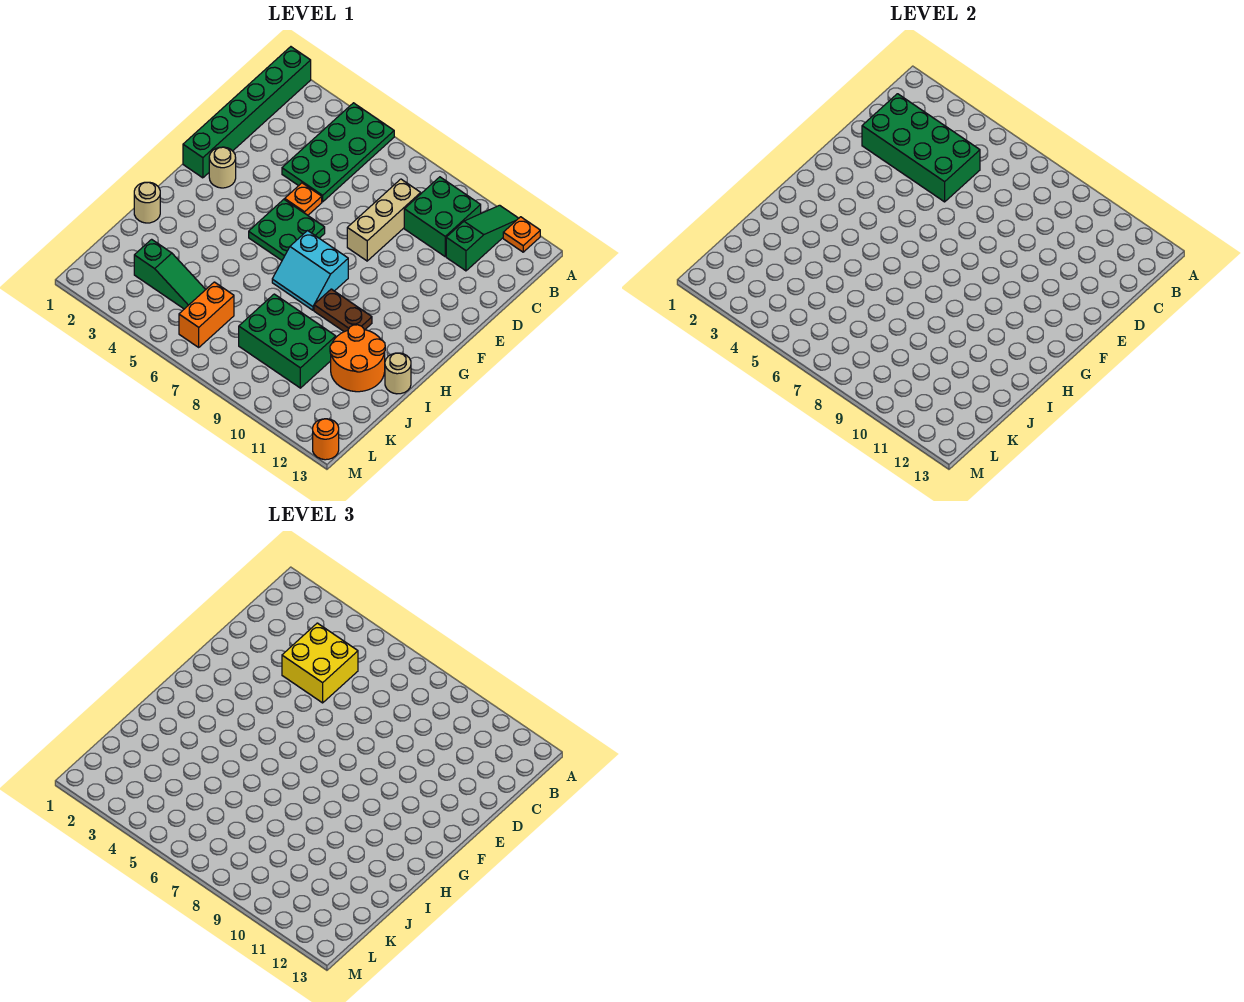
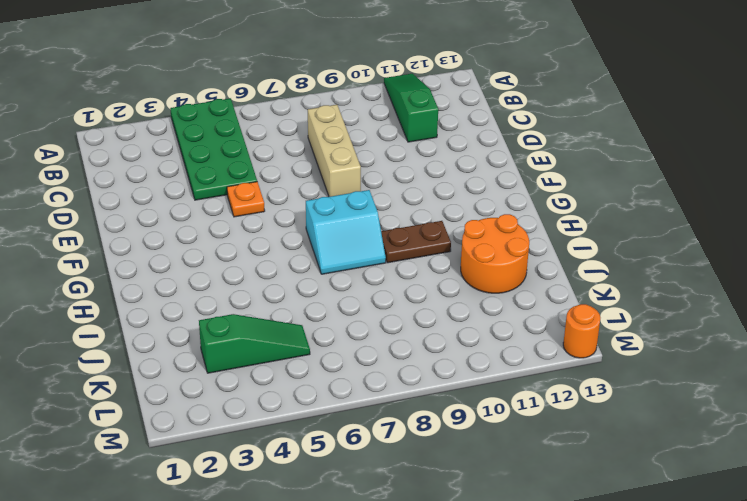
none -> green 1x6 brick [183,47,311,178]
none -> orange 1x1 plate [503,217,540,252]
none -> green 2x2 brick [404,177,481,256]

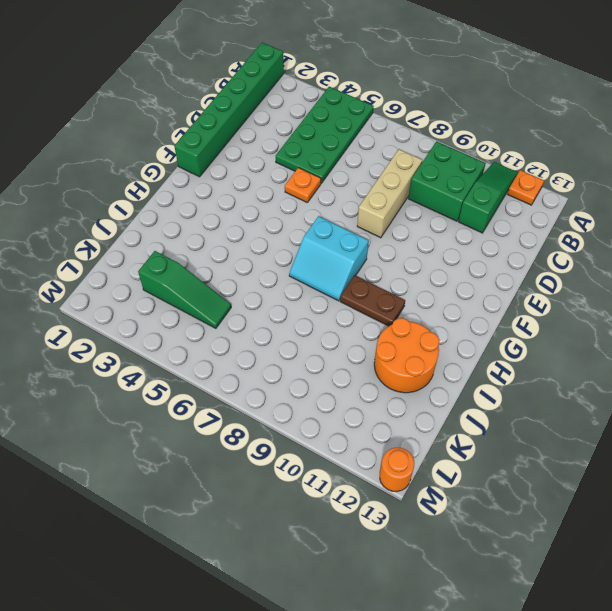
none -> tan 1x1 round brick [209,147,236,188]
none -> green 2x2 plate [249,199,325,260]
none -> tan 1x1 round brick [134,182,160,223]

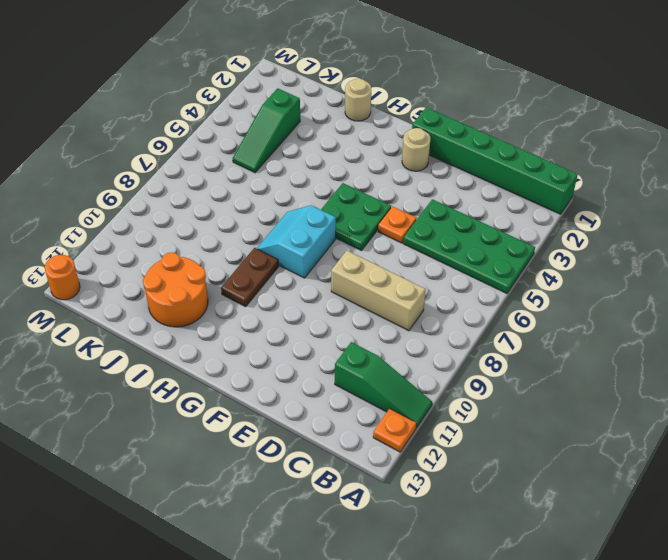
none -> green 2x2 brick [404,177,481,256]
none -> tan 1x1 round brick [385,353,411,394]
none -> green 2x3 brick [239,294,336,388]

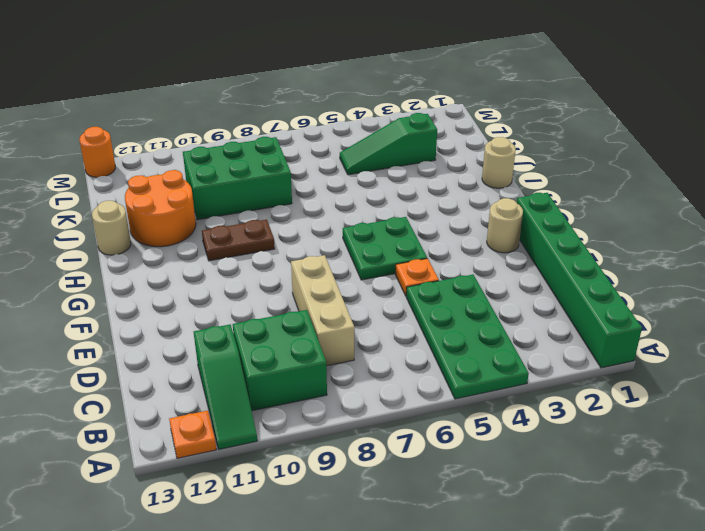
none -> cyan 2x2 slope [272,231,348,310]
none -> orange 1x2 brick [179,282,234,347]
none -> green 2x4 brick [862,94,980,202]

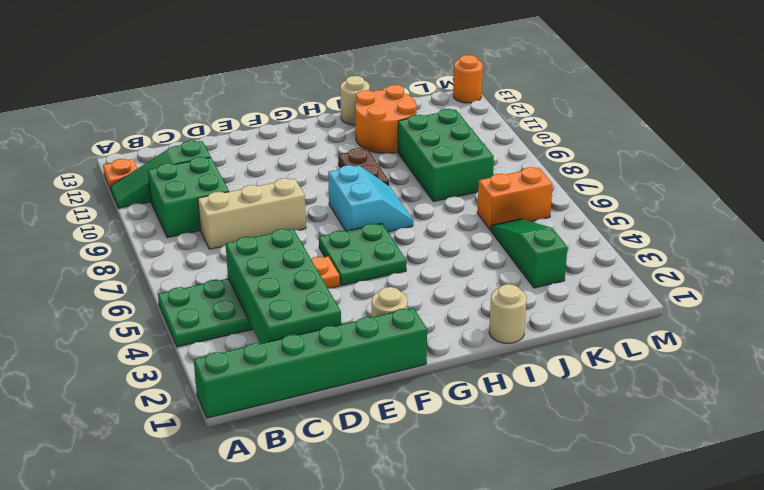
none -> yellow 2x2 brick [282,623,358,703]

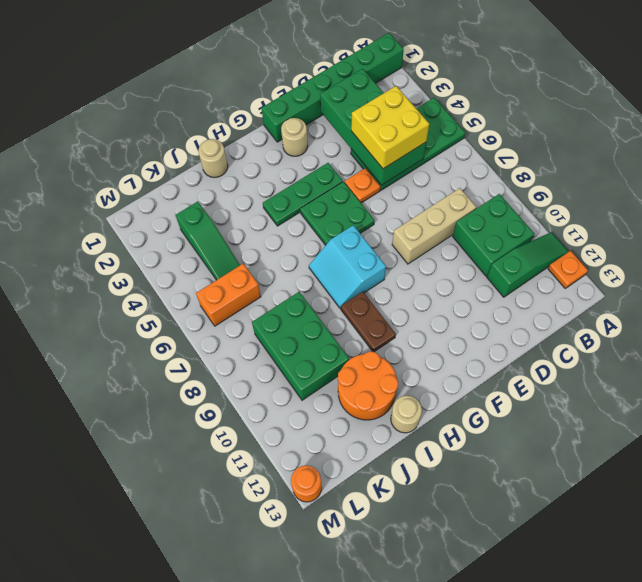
green 1x3 plate [263,163,343,226] -> none

